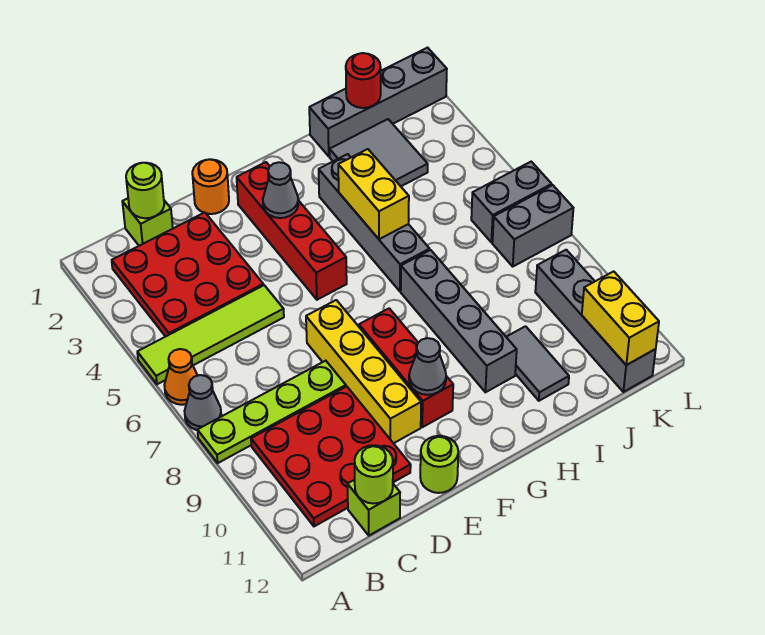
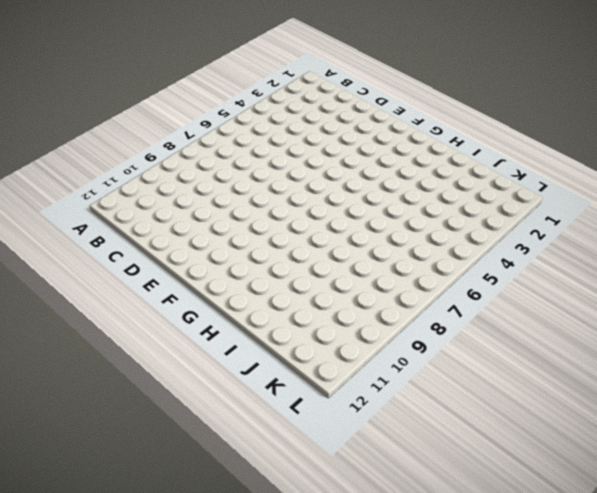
none -> lime 1x4 tile [137,285,284,384]
none -> orange 1x1 cone [164,349,198,405]
none -> grey 1x1 cone [185,375,221,430]

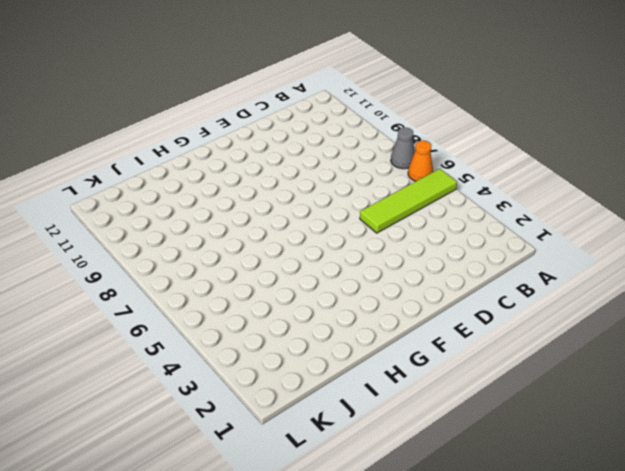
none -> lime 1x4 plate [198,361,346,463]
none -> red 3x3 plate [112,213,263,337]
none -> red 3x3 plate [251,386,411,526]

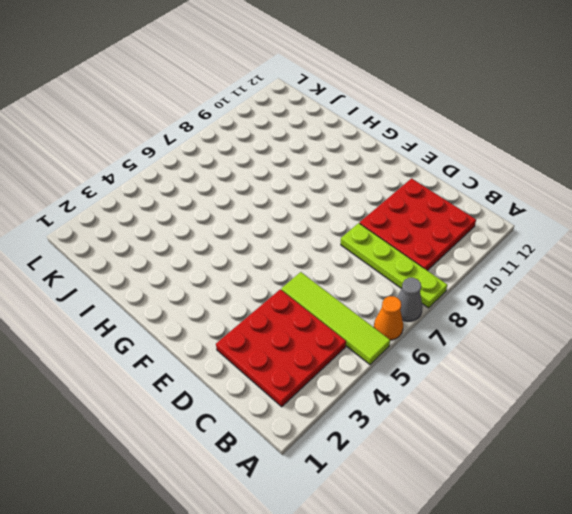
none -> lime 1x1 brick [122,198,173,246]
none -> lime 1x1 brick [348,480,400,535]
none -> orange 1x1 round brick [192,159,229,214]

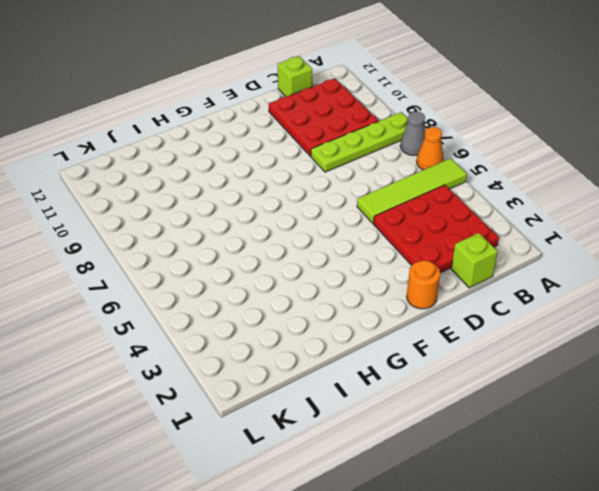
none -> yellow 1x4 brick [306,300,421,443]
none -> lime 1x1 round brick [420,436,458,493]
none -> red 1x4 brick [237,162,347,300]

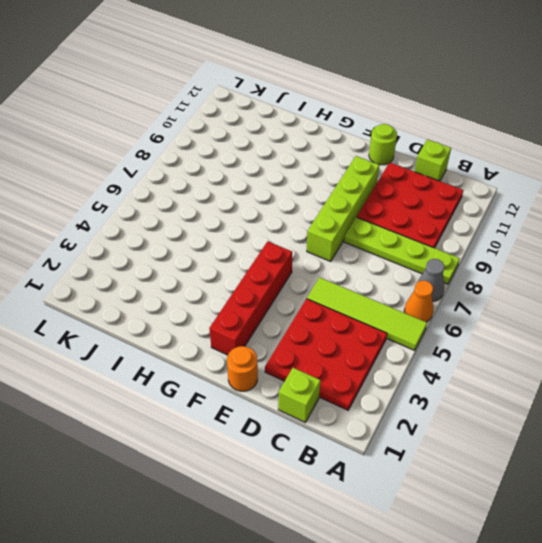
lime 1x4 brick [307,156,379,262] -> yellow 1x4 brick [306,300,421,443]
none -> red 1x3 brick [359,308,453,427]
none -> grey 1x4 brick [319,154,430,291]
none -> grey 1x4 brick [401,250,517,392]

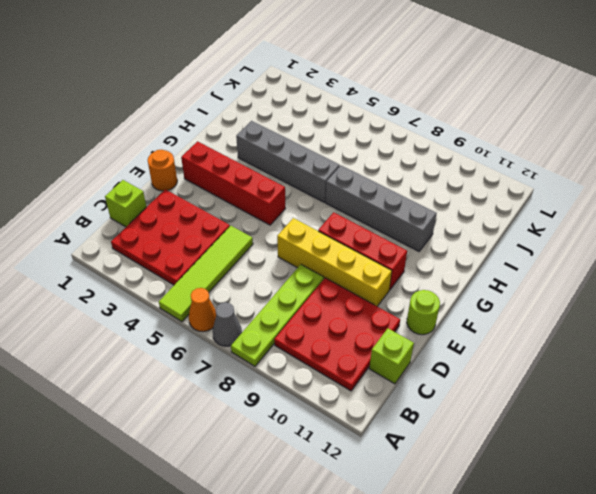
none -> grey 1x4 brick [309,48,447,156]
none -> grey 2x2 tile [330,119,428,186]
none -> grey 1x2 tile [506,326,569,401]

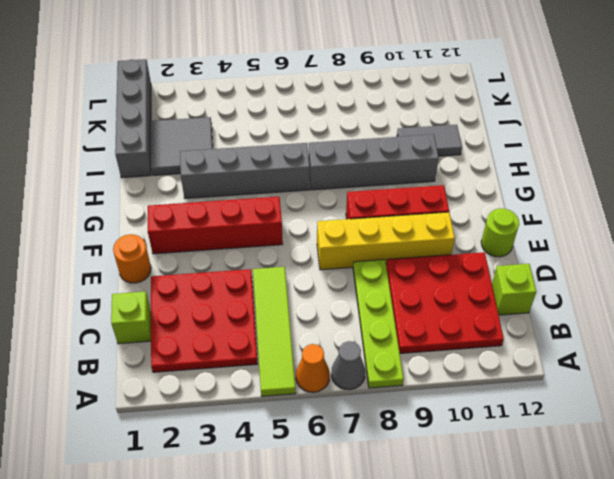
none -> grey 1x2 brick [471,162,552,242]
none -> grey 1x2 brick [492,185,573,266]
none -> grey 1x4 brick [535,250,656,392]

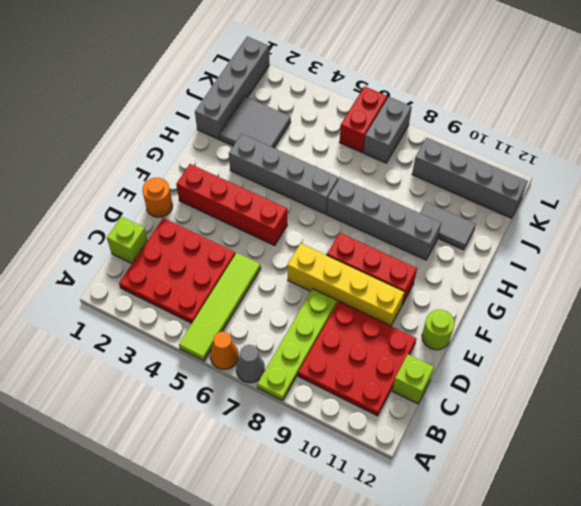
red 1x2 brick [339,86,387,152] -> grey 1x2 brick [471,162,552,242]
none -> lime 1x1 round brick [126,163,164,218]
none -> lime 1x1 round brick [355,445,393,504]
none -> grey 1x1 cone [263,162,298,218]

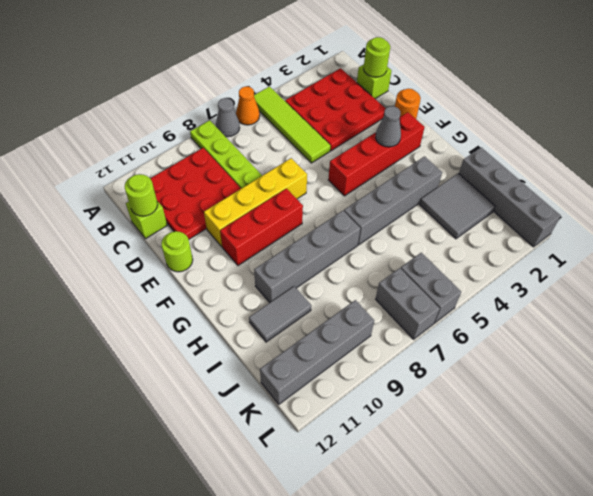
none -> grey 1x1 cone [409,338,446,395]
none -> yellow 1x2 brick [338,149,409,239]
none -> red 1x1 round brick [346,53,381,108]

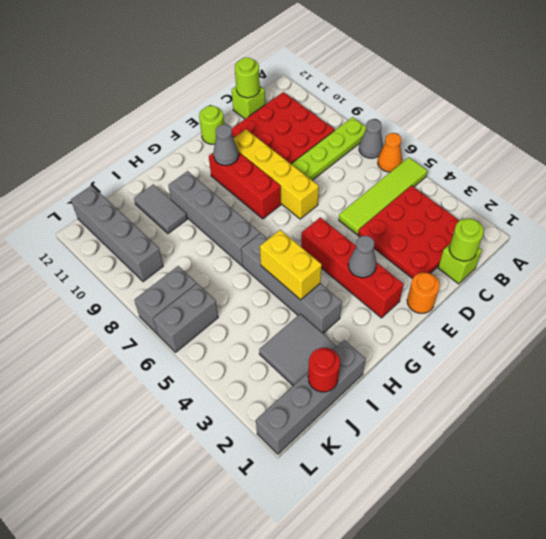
none -> yellow 1x2 brick [582,271,659,365]

